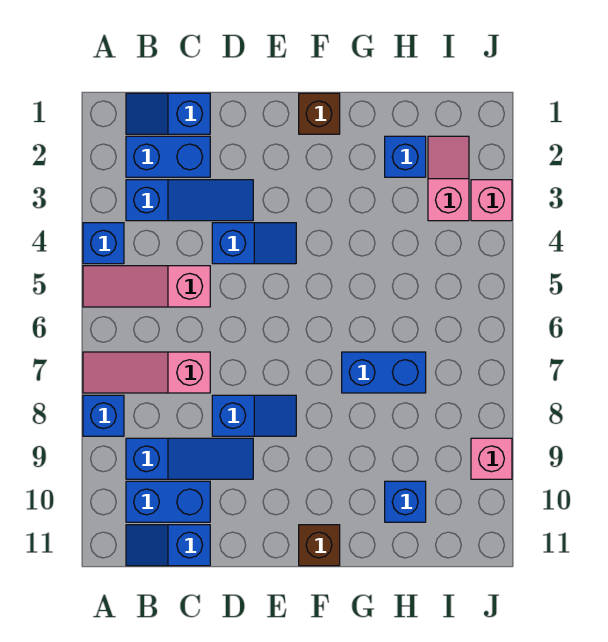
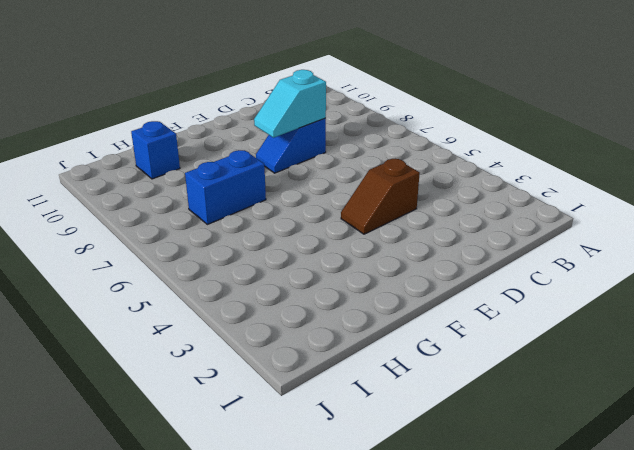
brown 1x2 slope [341,159,420,234] -> blue 1x2 slope [212,223,296,264]
cyan 1x2 slope [254,70,326,138] -> none
none -> blue 1x1 brick [83,223,124,264]
none -> pink 1x3 slope [83,266,210,307]
none -> pink 1x3 slope [83,352,210,393]

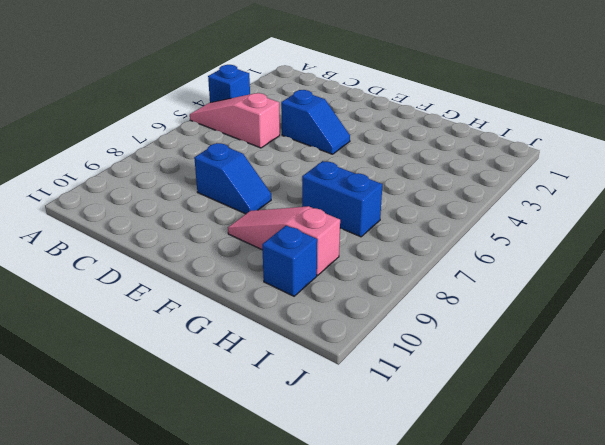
pink 1x3 slope [228,206,340,275] -> pink 1x3 slope moved to [83,352,210,393]
none -> blue 1x1 brick [83,395,124,436]
none -> blue 1x2 slope [126,93,210,134]
none -> blue 1x2 brick [126,136,210,177]

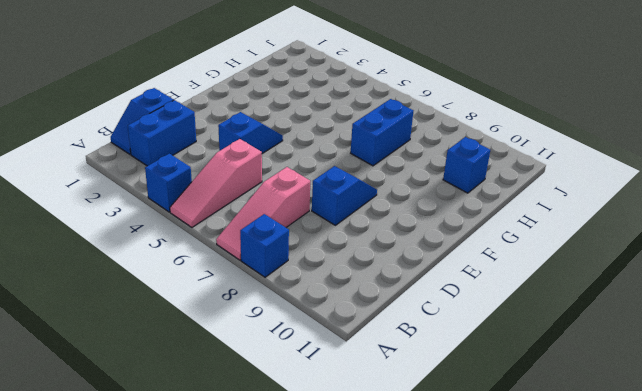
none -> blue 1x3 slope [126,180,253,221]
none -> blue 1x3 slope [126,438,253,479]
none -> blue 1x2 brick [126,481,210,522]

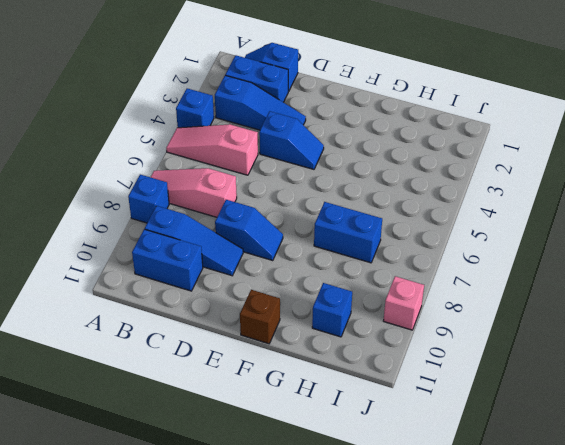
none -> blue 1x2 slope [126,525,210,566]
none -> brown 1x1 brick [299,93,340,134]
none -> blue 1x1 brick [385,136,426,177]

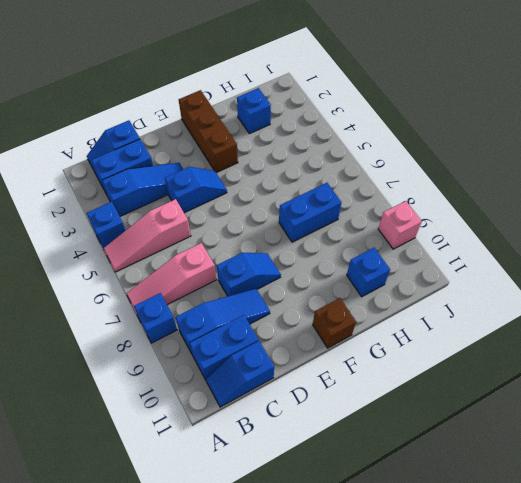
brown 1x3 brick [179,90,238,173] -> brown 1x1 brick [299,93,340,134]
none -> pink 1x2 slope [428,136,469,221]
none -> pink 1x1 brick [471,180,512,221]

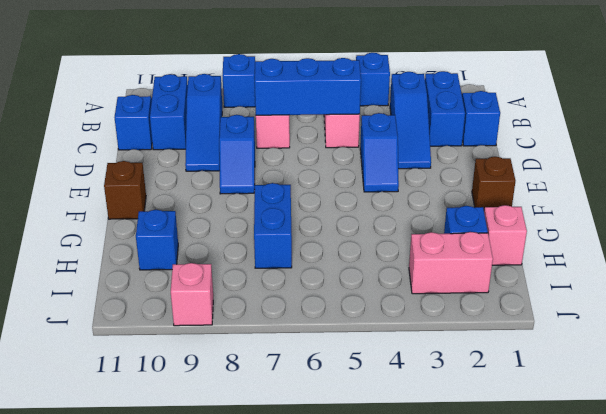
blue 1x3 brick [255,58,361,115] -> none
pink 1x1 brick [484,205,527,265] -> pink 1x1 brick moved to [471,180,512,221]
pink 1x2 brick [409,232,493,294] -> pink 1x2 slope [428,136,469,221]

